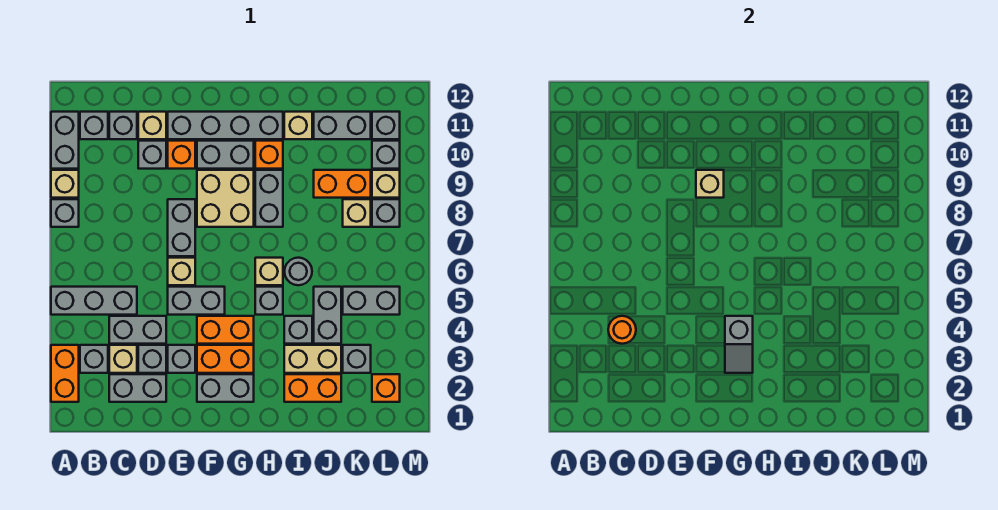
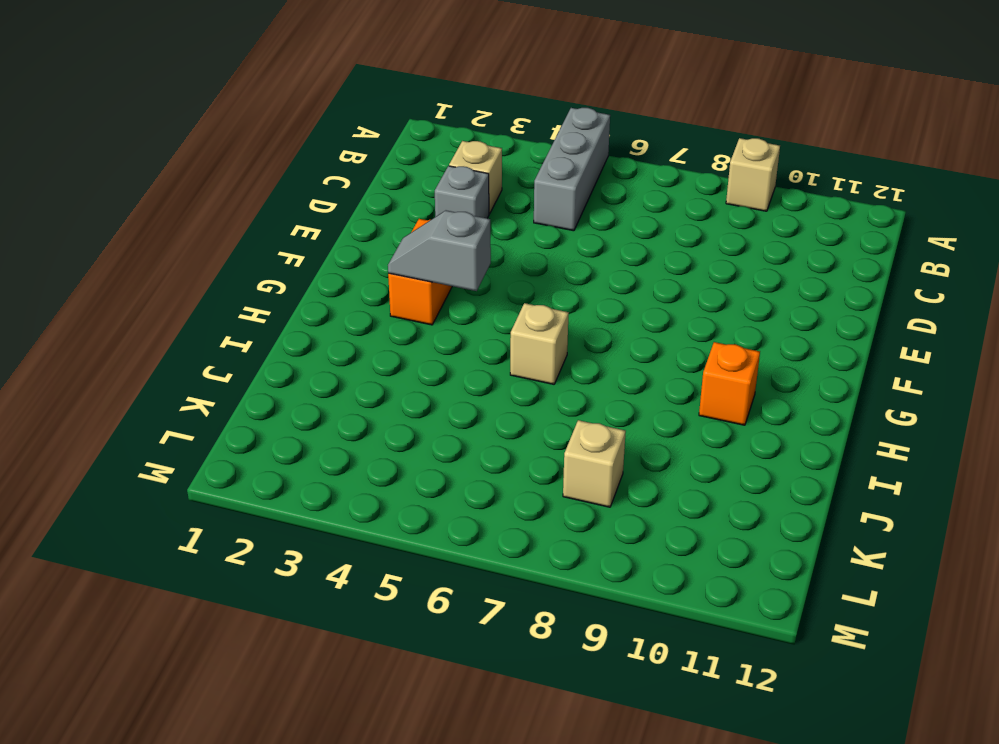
none -> orange 1x2 brick [51,345,79,402]
none -> grey 1x1 brick [51,199,79,227]
none -> grey 1x2 brick [51,112,79,169]
none -> grey 1x1 brick [80,345,108,373]

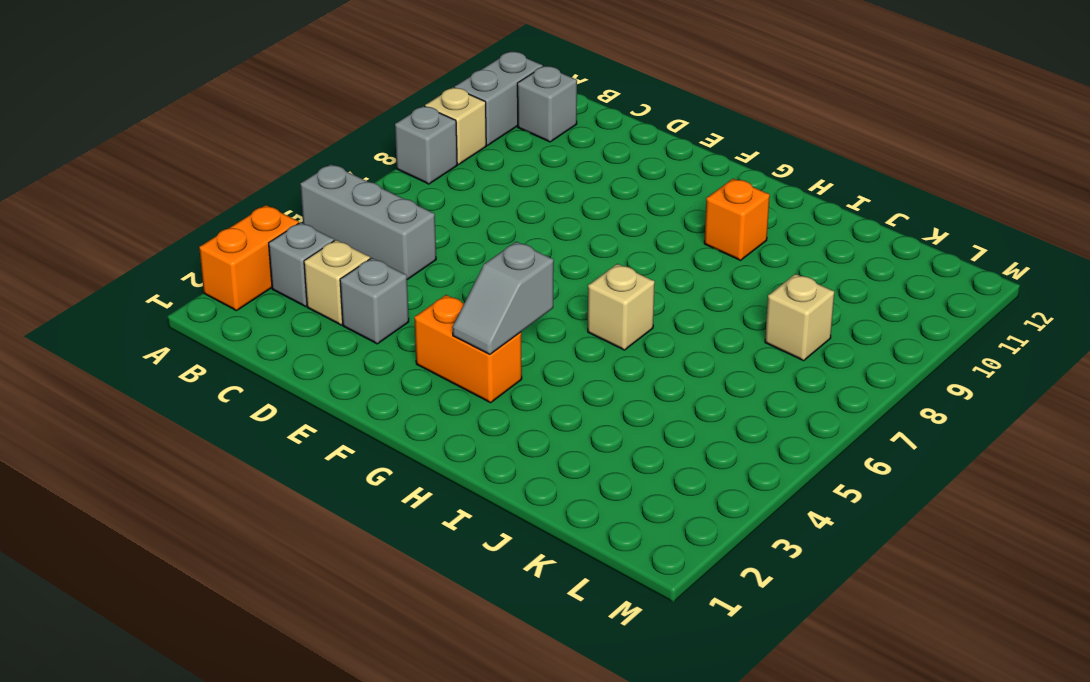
none -> grey 1x2 brick [109,374,166,402]
none -> grey 1x2 brick [109,316,166,344]
none -> grey 1x1 brick [109,112,137,139]
none -> grey 1x1 brick [138,141,166,169]

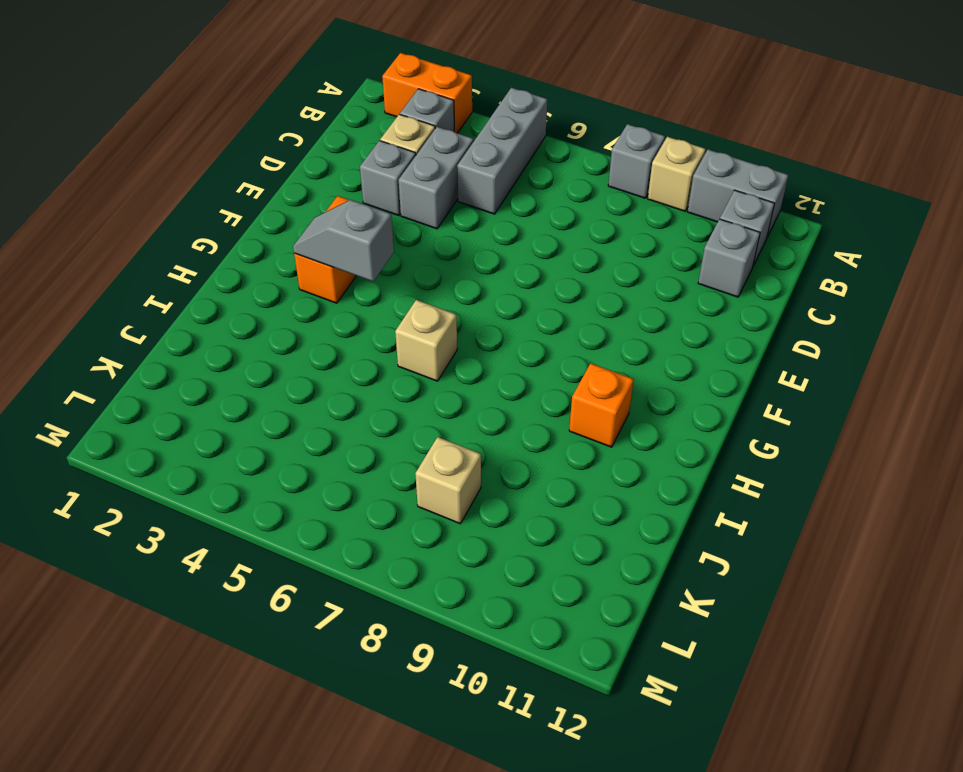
none -> grey 1x2 brick [109,374,166,402]
none -> grey 1x1 brick [138,141,166,169]
none -> tan 1x1 brick [138,112,166,139]
none -> grey 1x1 brick [168,345,195,373]

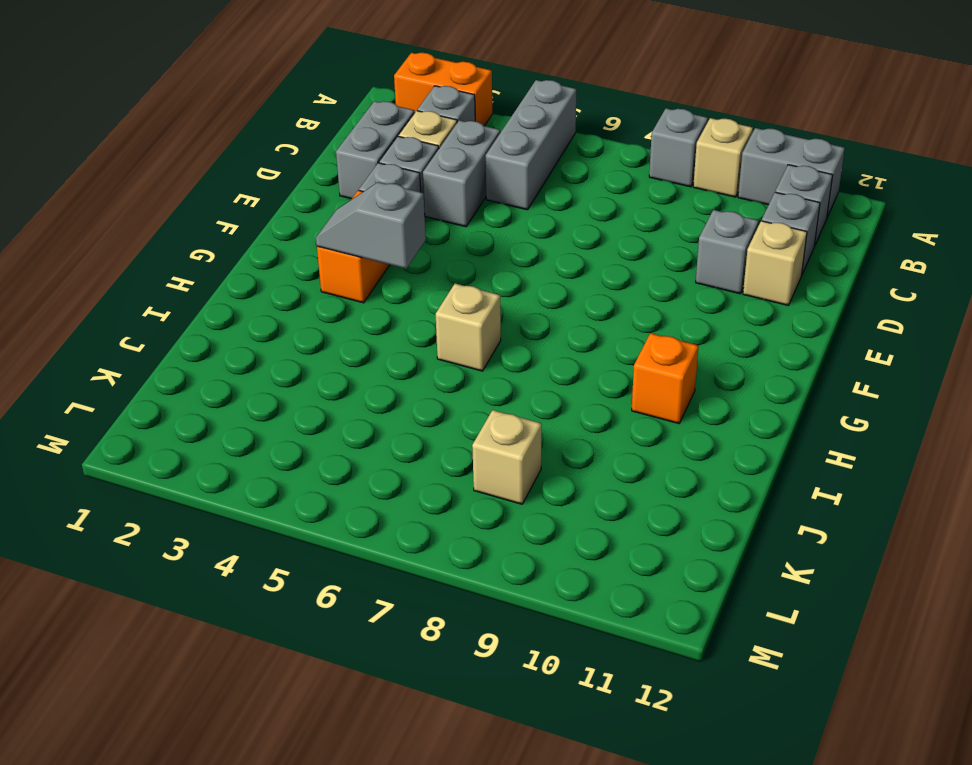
none -> grey 1x2 brick [168,287,225,315]
none -> tan 1x1 brick [168,258,195,285]
none -> grey 1x2 brick [168,199,195,256]
none -> orange 1x1 brick [168,141,195,169]

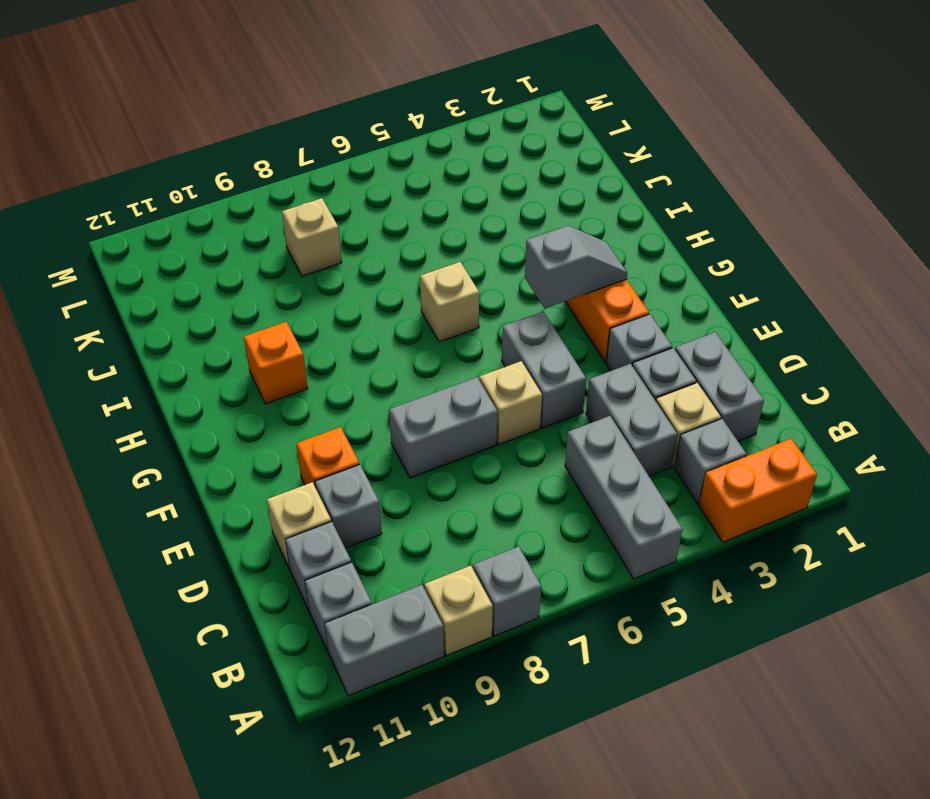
none -> grey 1x4 brick [168,112,283,139]
none -> grey 1x2 brick [197,374,254,402]
none -> orange 1x2 brick [197,316,254,344]
none -> tan 2x2 brick [197,170,254,227]

